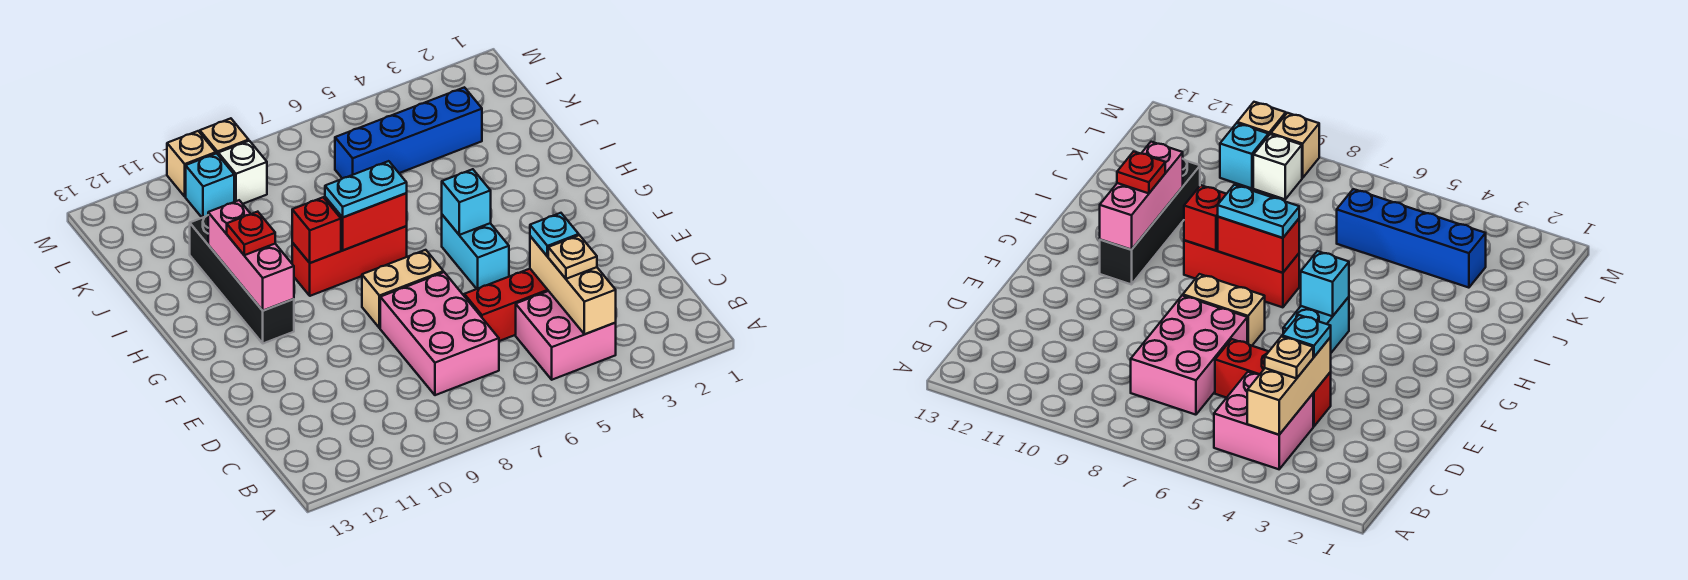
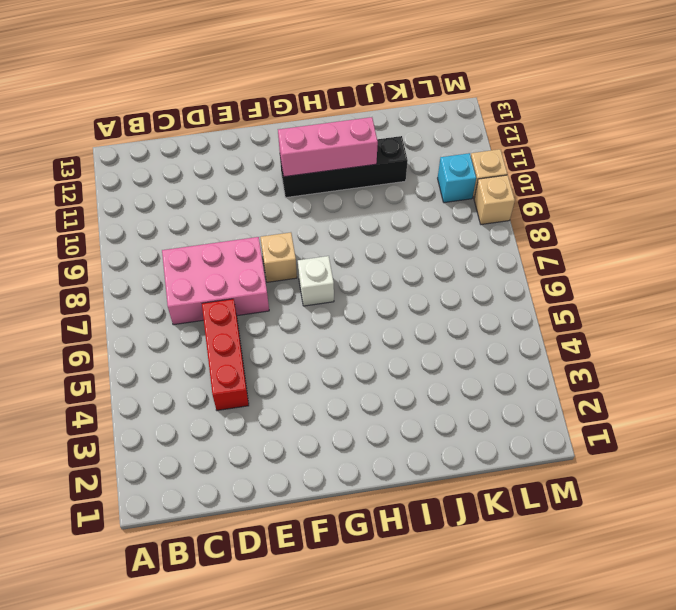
tan 1x1 brick [260,232,297,282] -> tan 1x2 brick [362,250,443,328]
white 1x1 brick [298,256,334,306] -> white 1x1 brick moved to [218,141,267,204]
none -> pink 2x2 brick [516,291,616,380]
none -> cyan 1x2 brick [442,215,509,289]
none -> red 1x3 brick [292,226,407,296]

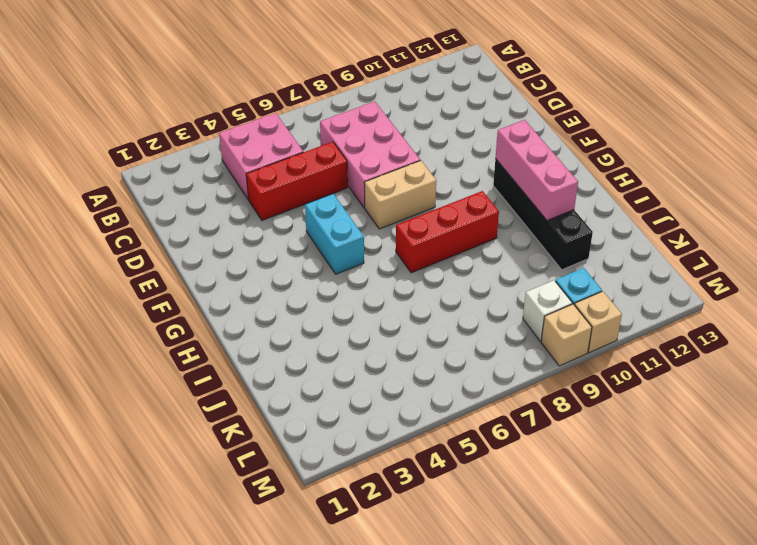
none -> blue 1x4 brick [335,87,482,179]
none -> tan 1x3 brick [530,236,616,334]
none -> cyan 1x1 brick [442,169,491,235]

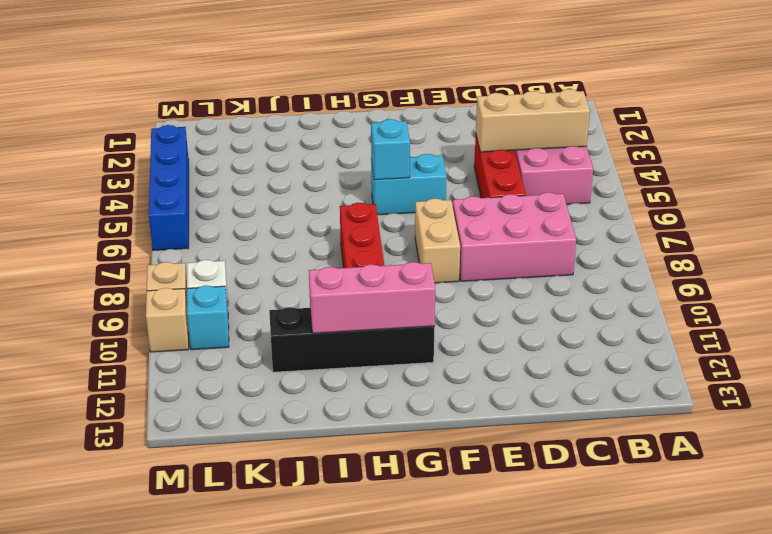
blue 1x4 brick [149,125,189,250] -> blue 1x4 brick moved to [335,87,482,179]
none -> red 1x2 brick [325,193,407,250]
none -> red 1x1 brick [292,197,341,263]
none -> tan 1x1 plate [548,235,597,279]

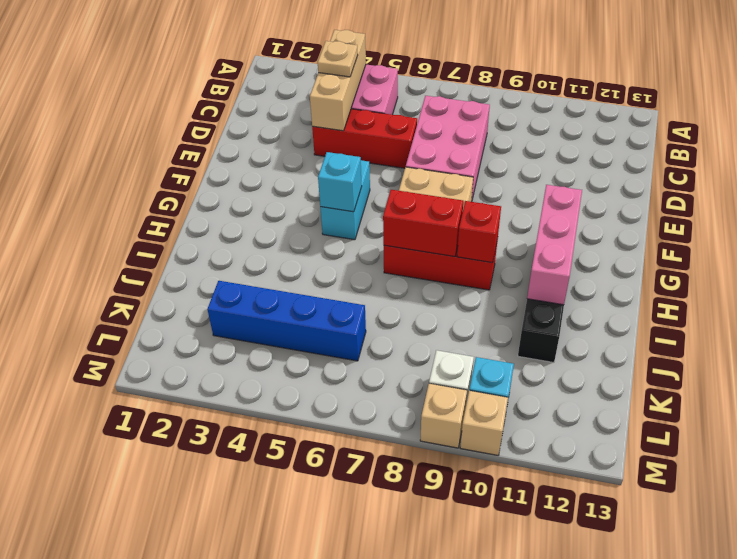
none -> cyan 1x1 plate [530,213,579,257]
none -> cyan 1x2 plate [325,161,407,217]
none -> red 1x1 plate [227,212,275,255]

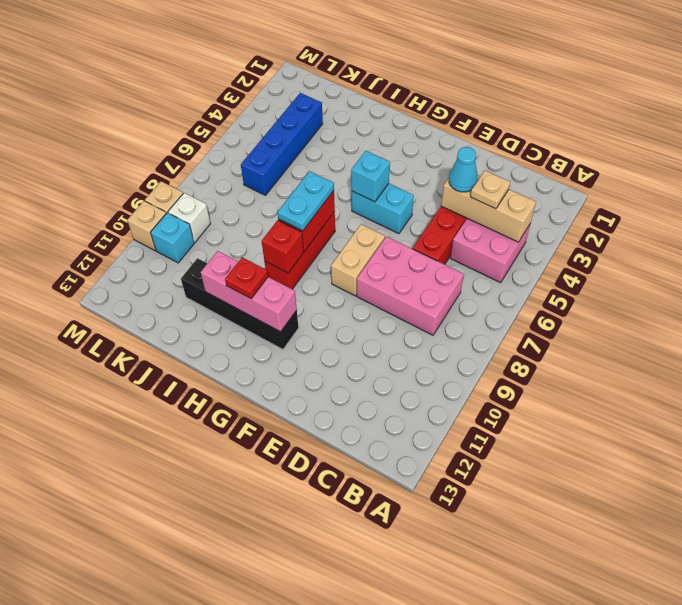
cyan 1x1 cone [449,147,478,192] -> cyan 1x1 plate [530,213,579,257]

